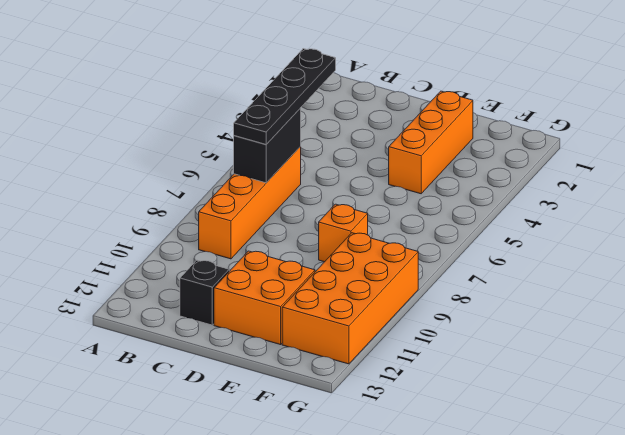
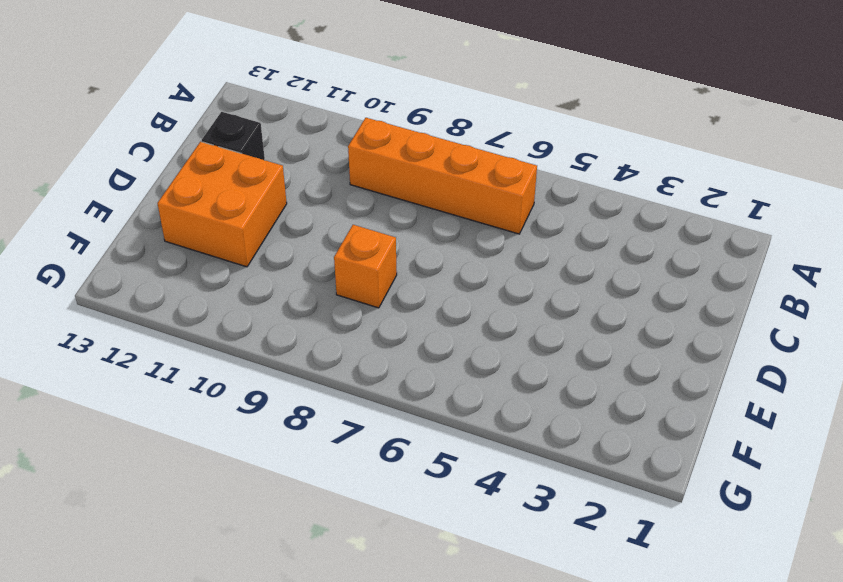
none -> orange 1x3 brick [389,91,473,194]
none -> orange 2x4 brick [282,233,418,364]

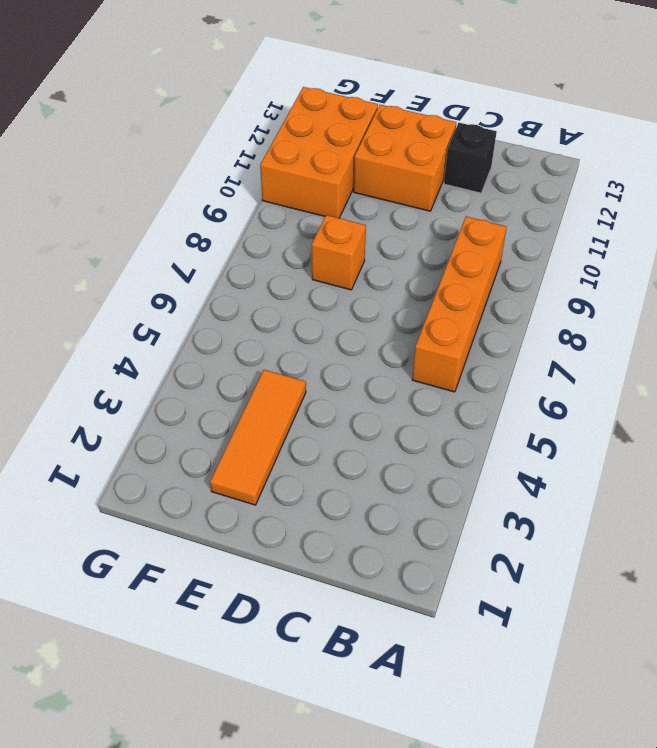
orange 1x3 tile [210,370,306,505] -> orange 1x3 brick [389,91,473,194]
orange 2x3 brick [260,87,378,218] -> orange 2x4 brick [282,233,418,364]
none -> black 1x2 brick [234,109,301,183]
none -> black 1x4 plate [234,49,336,144]

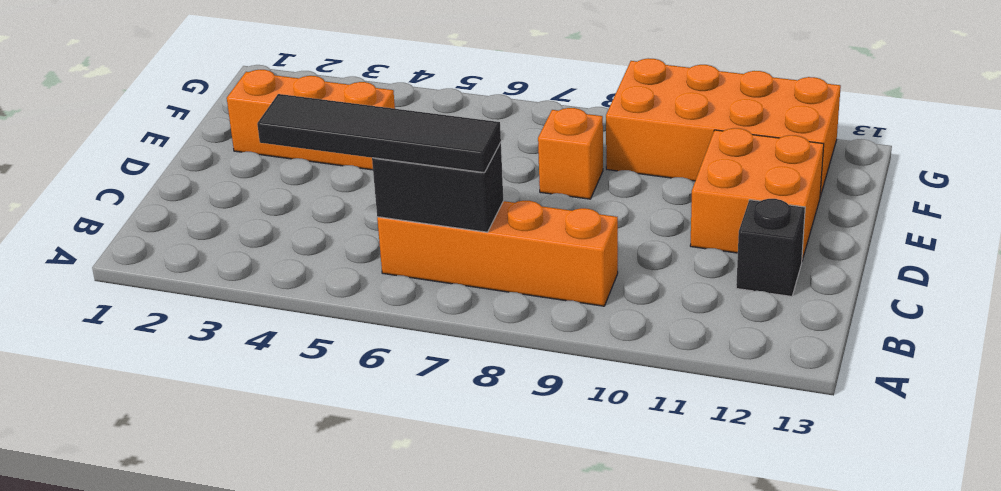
black 1x4 tile [257,94,501,173] -> black 1x4 plate [234,49,336,144]

